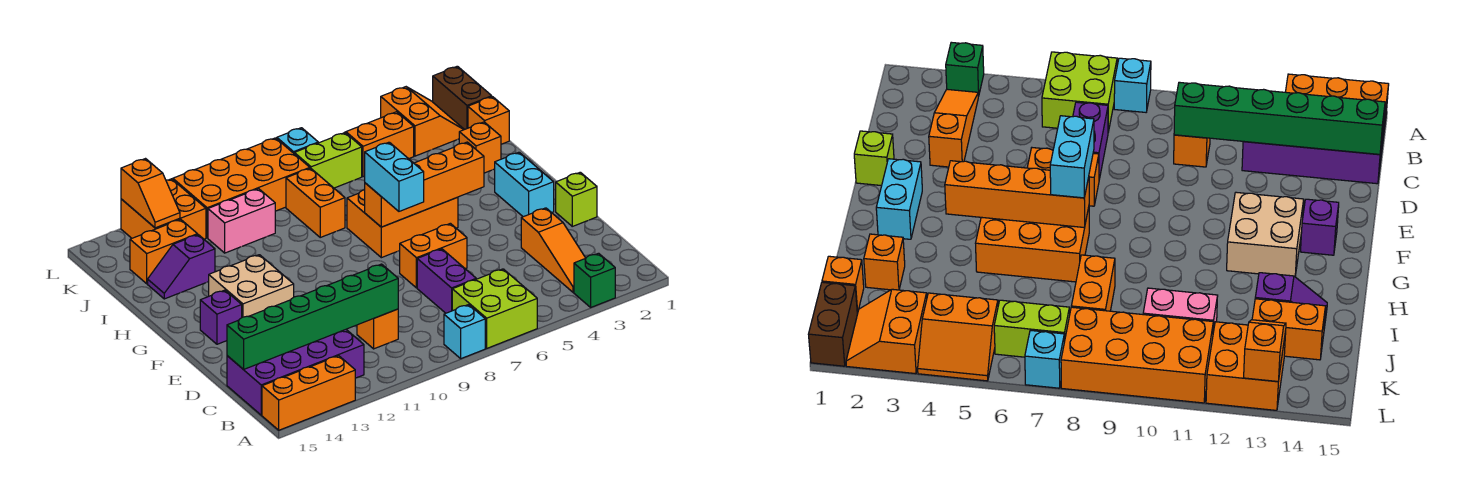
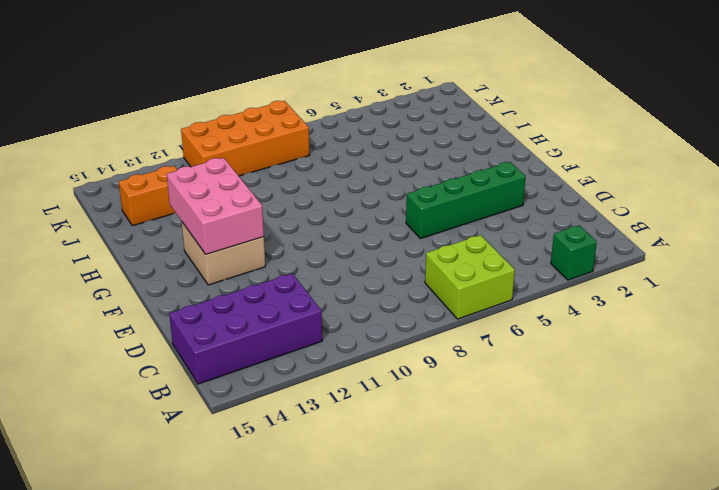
green 1x4 brick [406,162,526,239] -> orange 1x2 brick [400,223,467,288]
pink 2x3 brick [167,158,264,254] -> none
none -> cyan 1x1 brick [444,305,485,359]
none -> orange 1x3 brick [262,356,355,430]
none -> orange 1x3 slope [521,208,585,292]
none -> purple 1x2 brick [417,249,476,313]

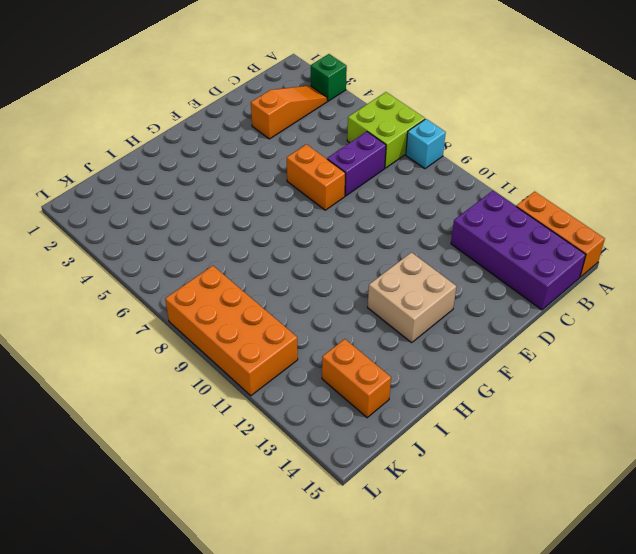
none -> orange 1x1 brick [357,309,398,349]
none -> lime 1x1 brick [556,172,597,226]
none -> cyan 1x2 brick [495,152,554,217]
none -> purple 1x1 brick [200,290,242,344]

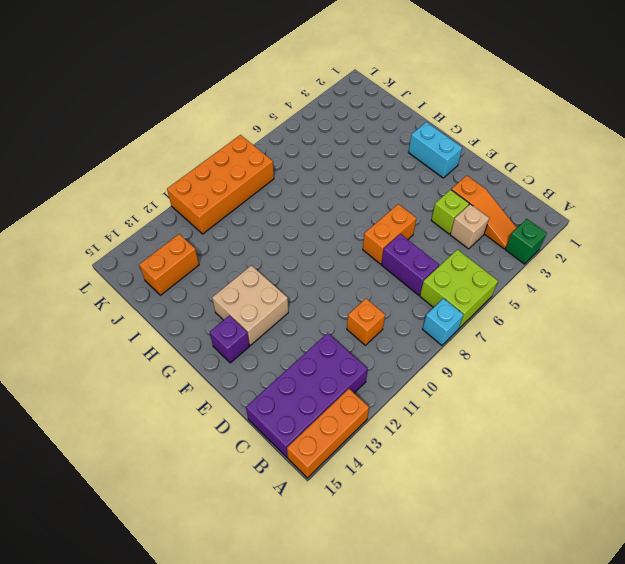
tan 1x1 brick [450,204,489,249] -> none
lime 1x1 brick [431,190,469,234] -> lime 1x1 brick moved to [556,172,597,226]
none -> orange 2x3 brick [347,190,458,258]
none -> orange 1x1 brick [459,122,501,173]
none -> orange 1x2 brick [286,168,345,237]
none -> purple 1x2 slope [148,235,215,299]

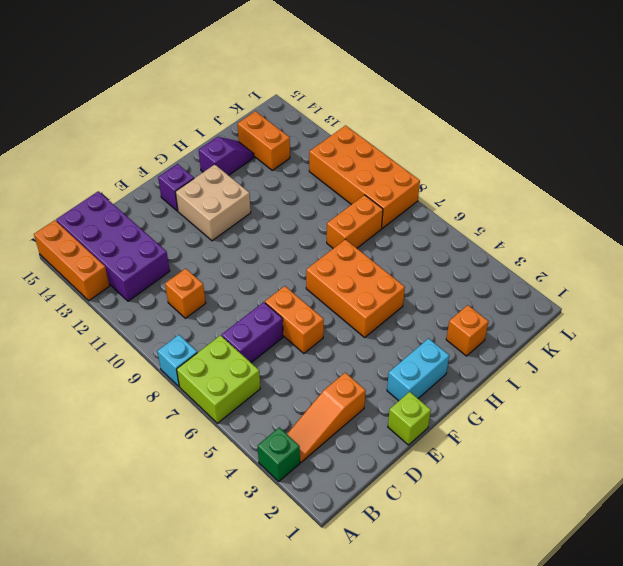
purple 1x2 slope [199,137,254,175] -> purple 1x2 slope turned to [148,235,215,299]
none -> orange 1x1 brick [468,97,509,144]
none -> pink 1x2 brick [208,189,275,253]
none -> brown 1x2 brick [433,66,492,130]
none -> orange 2x2 slope [381,87,464,156]

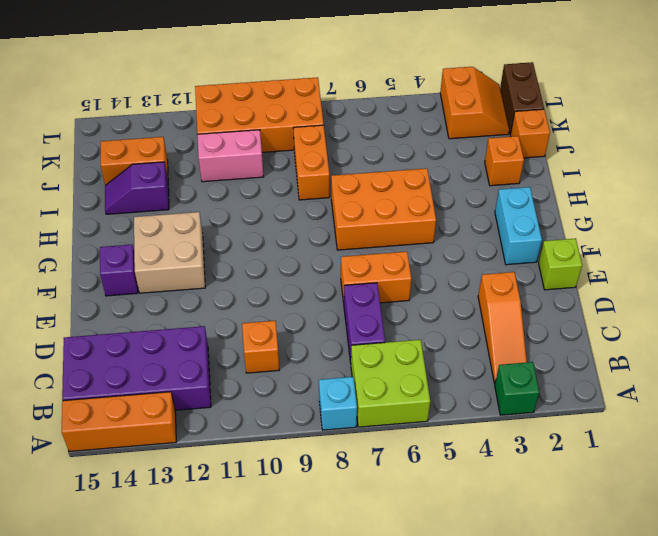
none -> orange 2x2 slope [345,112,414,177]
none -> lime 1x2 brick [294,133,362,188]
none -> orange 2x2 brick [121,179,206,239]
none -> cyan 1x1 brick [277,128,318,153]

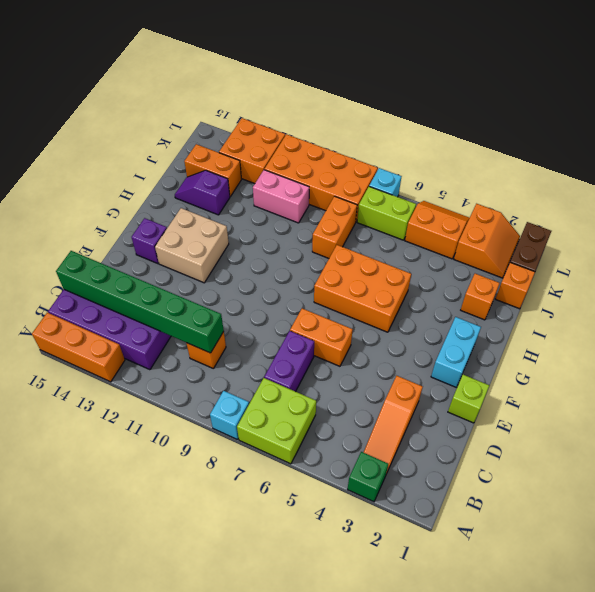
none -> orange 1x4 brick [365,142,484,227]
none -> orange 1x2 slope [121,159,180,228]
none -> cyan 1x2 brick [365,142,424,211]

